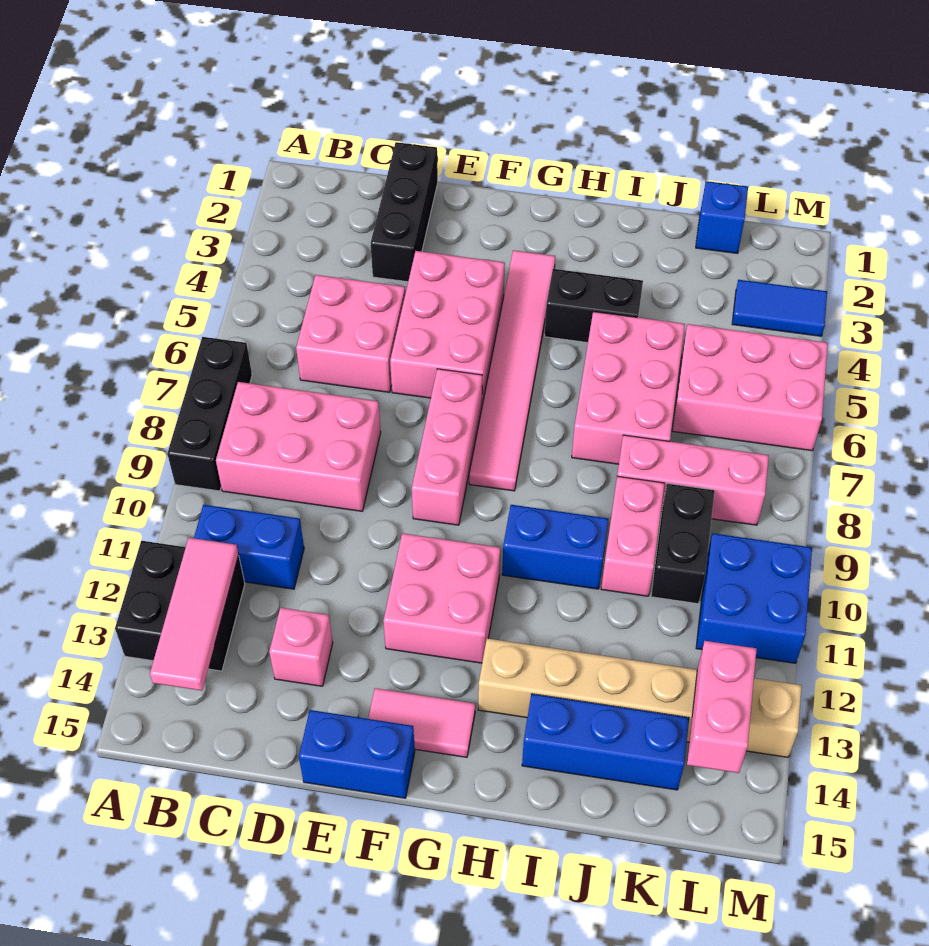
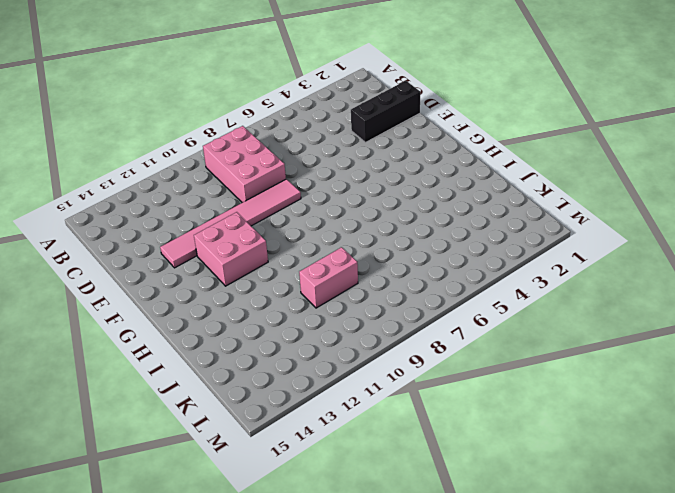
pink 1x6 tile [160,179,301,268] -> pink 1x6 tile moved to [469,250,555,491]
none -> black 1x3 brick [167,337,252,491]
none -> black 2x2 brick [115,541,245,671]
none -> blue 1x2 brick [194,505,304,589]

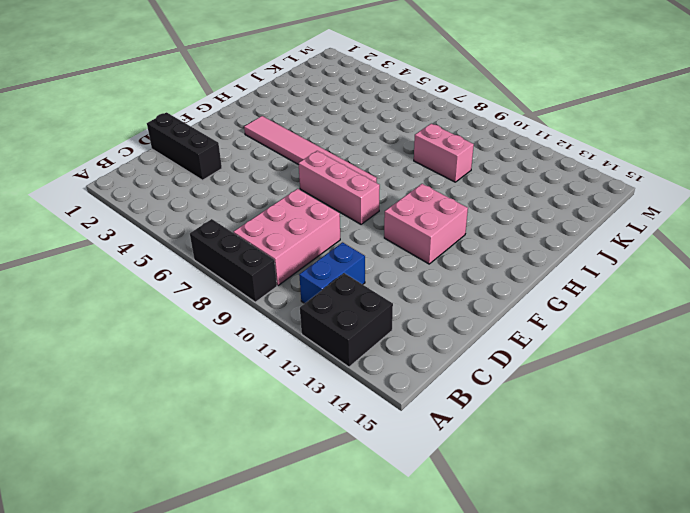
none -> pink 2x2 brick [296,275,405,392]
none -> pink 1x1 brick [269,608,333,686]
none -> pink 2x3 brick [390,251,505,404]

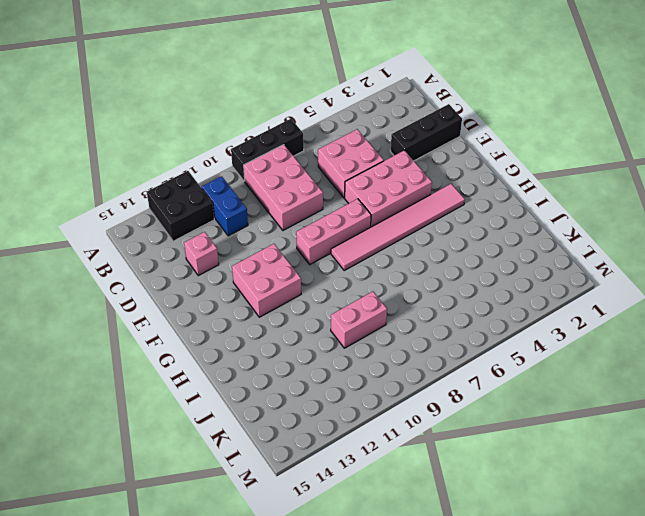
none -> blue 1x2 brick [299,710,415,798]
none -> pink 1x2 tile [368,688,475,757]
none -> black 1x2 brick [545,269,643,343]

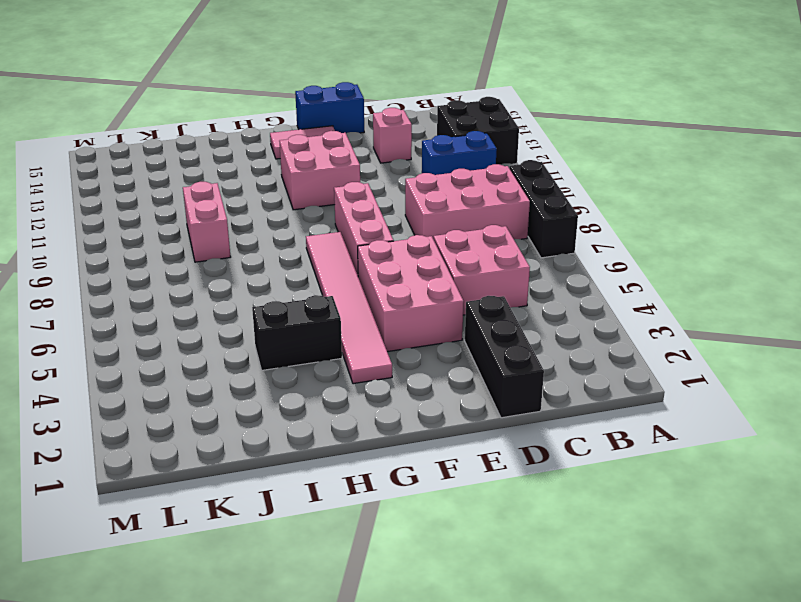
none -> blue 1x2 brick [502,505,608,589]
none -> tan 1x6 brick [478,638,802,757]
none -> pink 2x3 brick [572,312,685,464]

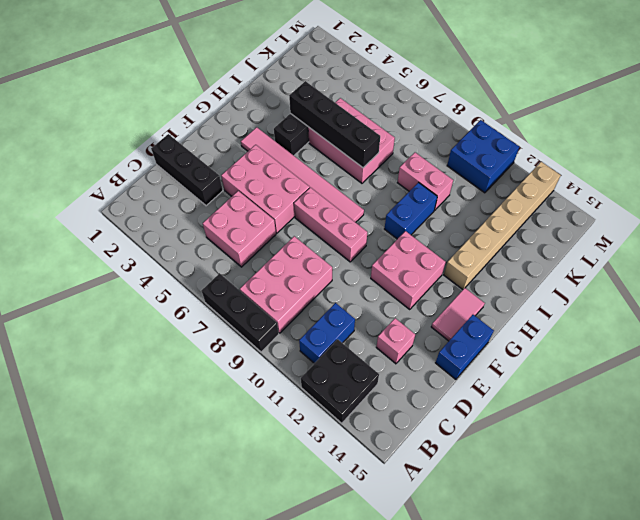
black 1x4 brick [289,81,380,168] -> none
none -> blue 1x3 brick [522,694,689,790]
none -> pink 1x3 brick [617,435,769,525]
none -> blue 1x1 brick [696,181,748,254]

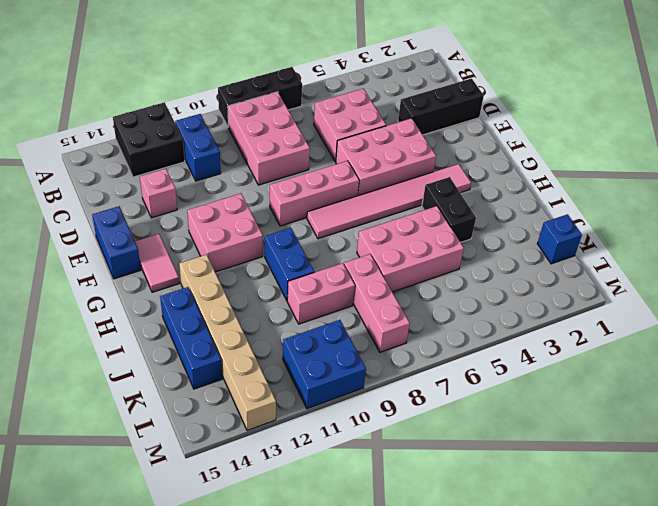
none -> pink 2x3 brick [672,324,828,451]
none -> black 1x2 brick [651,483,715,604]
none -> blue 1x2 tile [732,280,827,336]

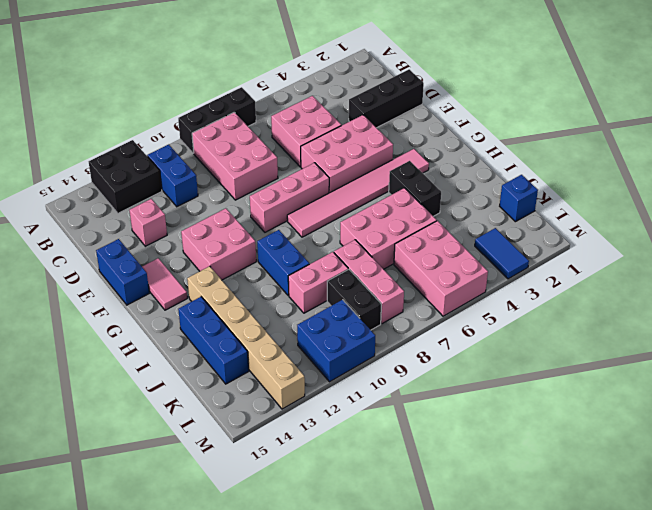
black 1x2 brick [327,269,381,330] -> black 1x2 brick turned to [651,483,715,604]
none -> pink 1x3 tile [150,538,239,691]
none -> pink 1x2 brick [687,641,757,773]

